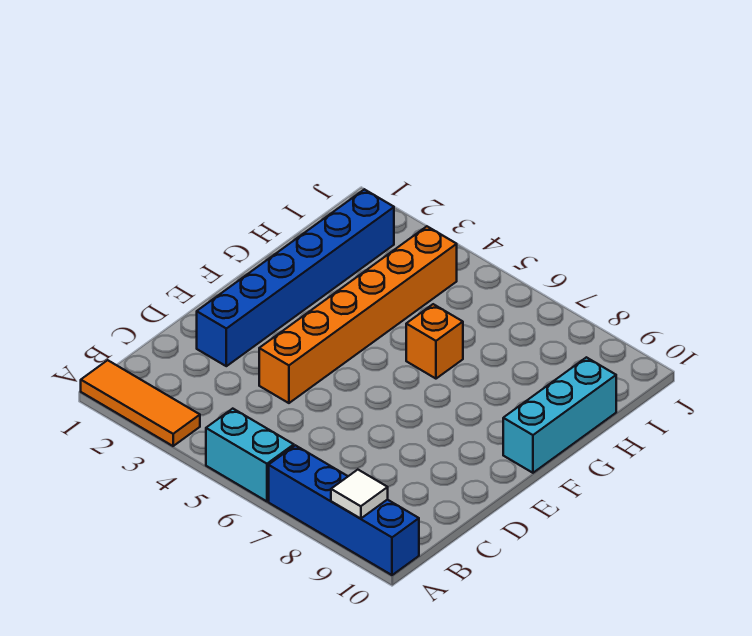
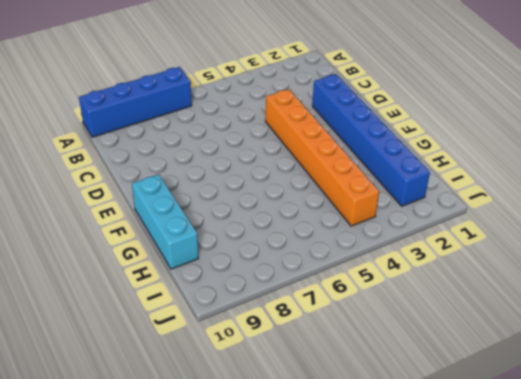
none -> orange 1x3 tile [81,360,200,446]
none -> cyan 1x2 brick [206,409,294,501]

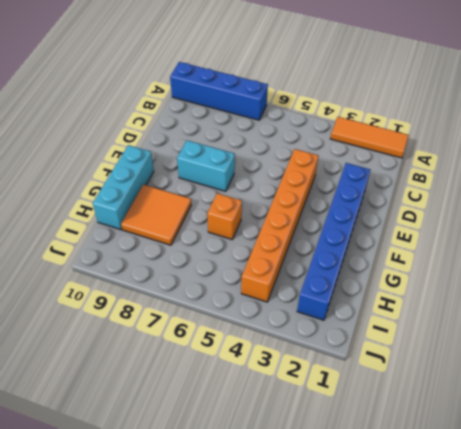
cyan 1x2 brick [177,140,235,191] -> cyan 1x2 brick moved to [206,409,294,501]
orange 2x2 tile [121,185,191,245] -> none
none -> white 1x1 tile [331,470,388,519]

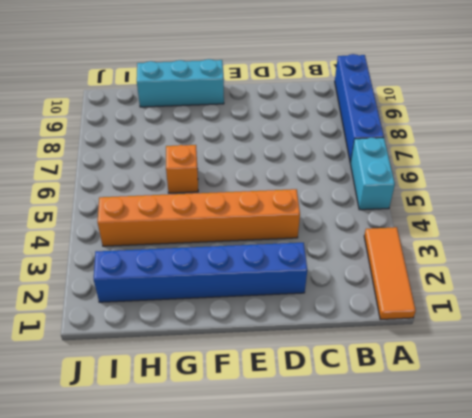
none -> white 1x1 tile [331,470,388,519]

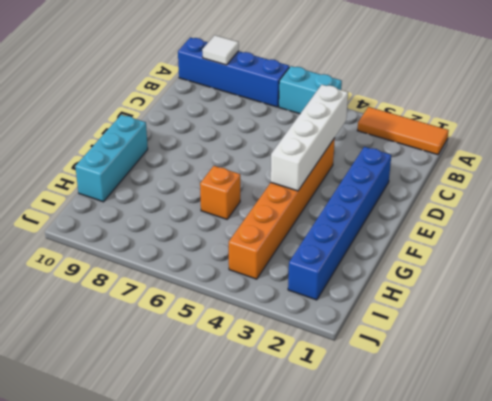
white 1x4 brick [271,85,348,191] -> none

